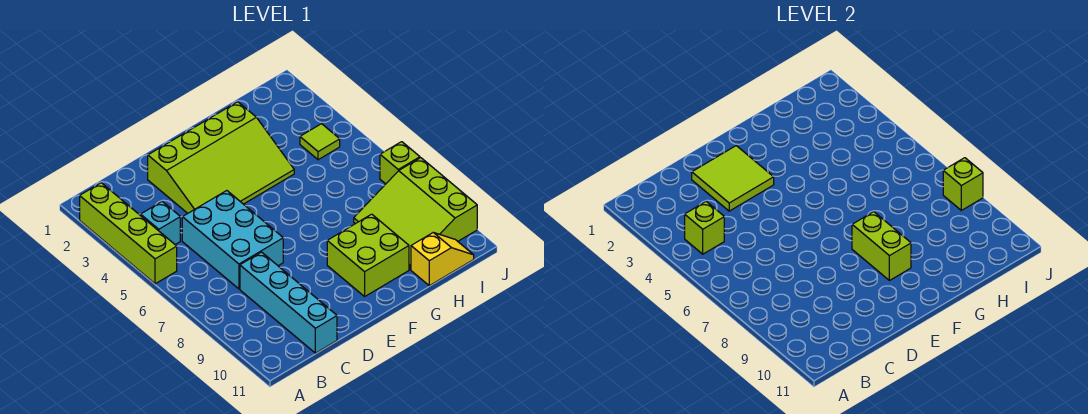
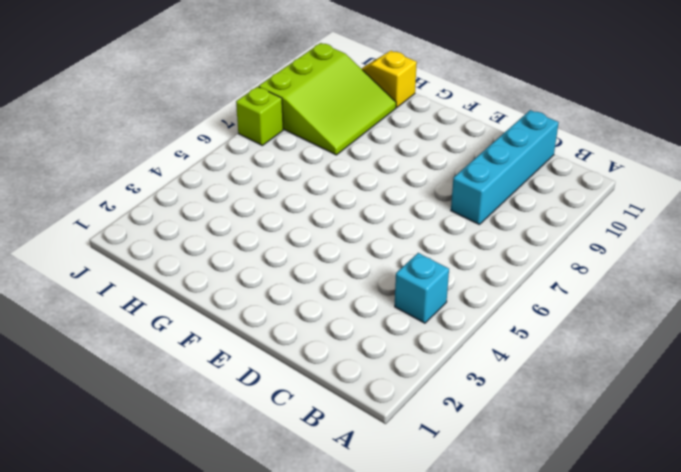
none -> lime 1x4 brick [80,183,177,284]
none -> cyan 2x3 brick [182,191,283,289]
none -> lime 3x4 slope [148,102,294,213]

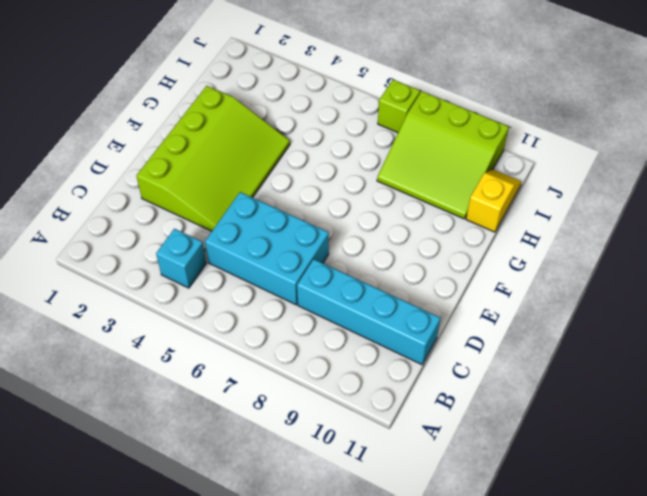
none -> lime 1x4 brick [80,183,177,284]
none -> lime 2x2 brick [327,214,409,296]
none -> lime 1x1 tile [300,124,340,160]

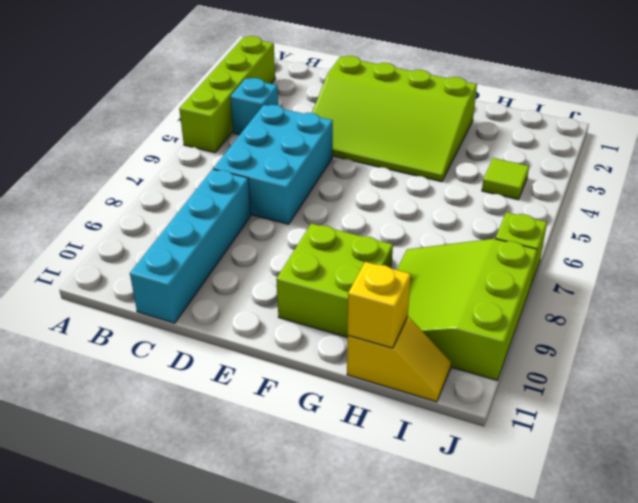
yellow 1x1 brick [348,262,411,348] -> none
none -> lime 1x1 brick [685,201,724,254]
none -> lime 2x2 tile [692,146,774,211]
none -> lime 1x2 brick [852,212,911,281]

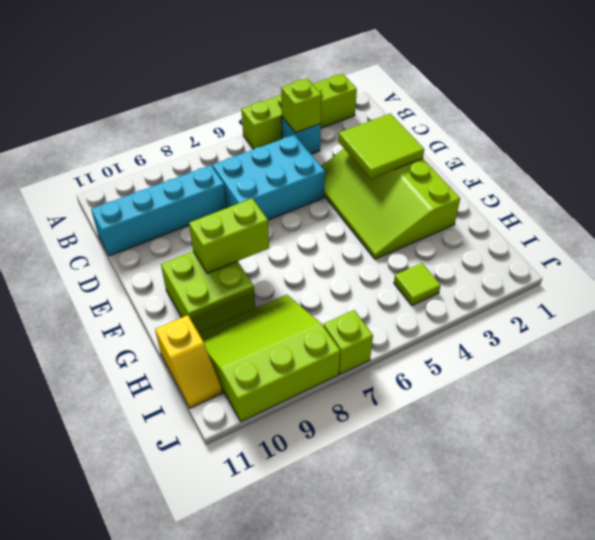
none -> lime 1x1 brick [943,158,983,210]

